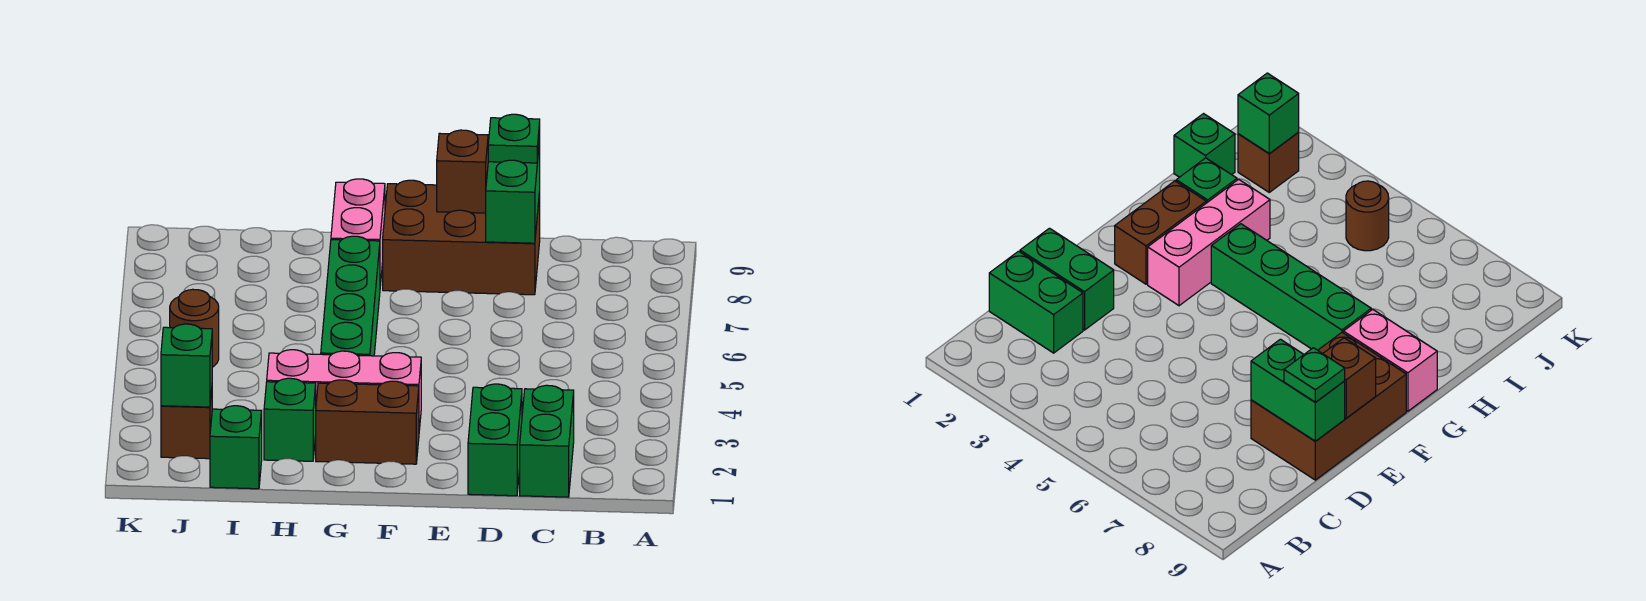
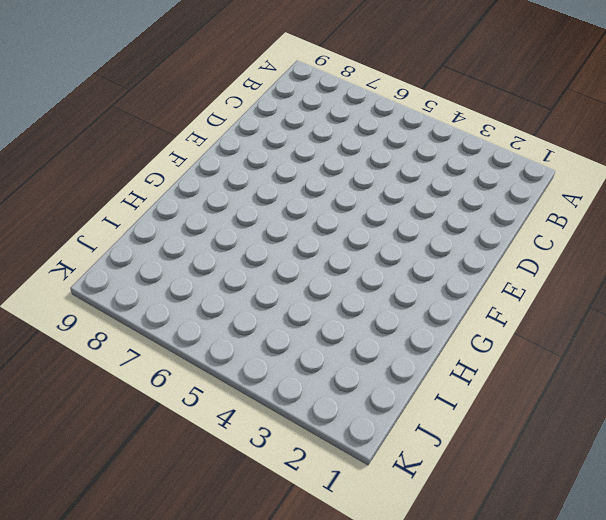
none -> green 1x2 brick [520,385,574,497]
none -> green 1x2 brick [468,384,522,496]
none -> brown 2x3 brick [383,180,540,295]

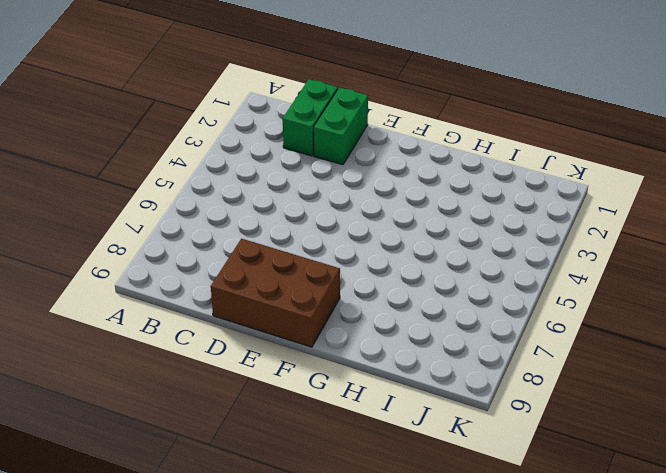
none -> brown 1x2 brick [316,380,419,464]
none -> pink 1x3 brick [267,350,421,430]
none -> green 1x4 brick [321,236,380,356]

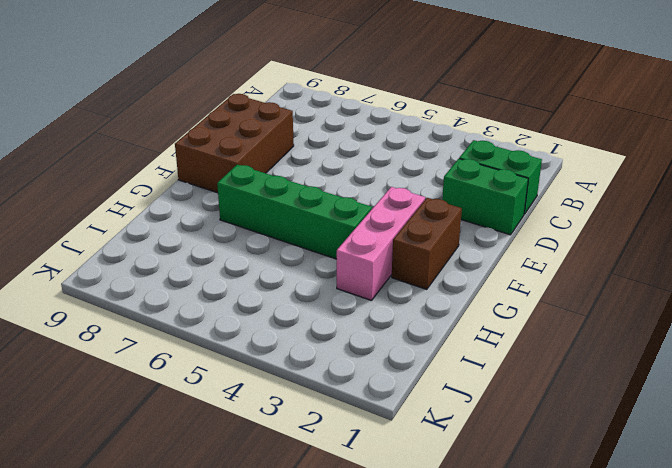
none -> pink 1x2 brick [331,179,385,286]
none -> green 1x1 brick [264,378,316,461]
none -> green 1x1 brick [210,406,262,489]

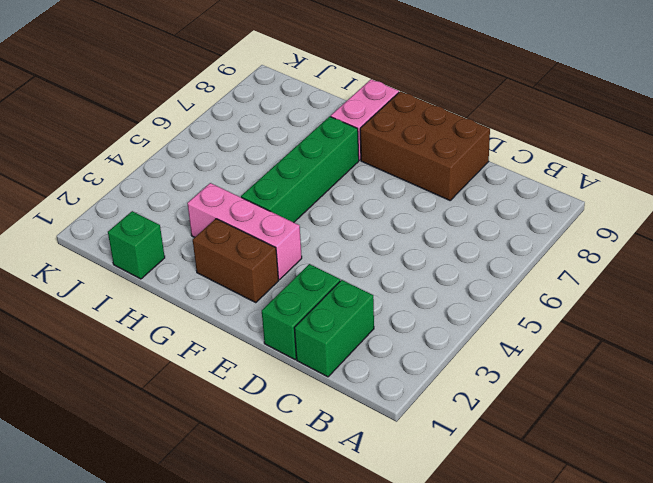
none -> green 1x1 brick [264,378,316,461]
none -> brown 1x1 brick [161,391,212,459]
none -> brown 1x1 round brick [170,289,219,367]

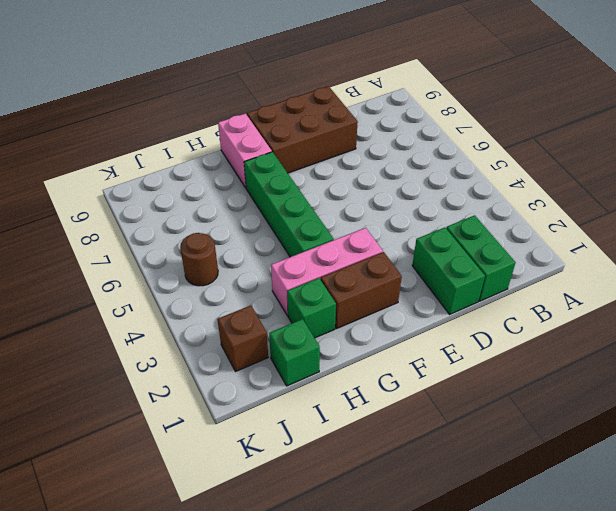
none -> green 1x2 brick [486,140,540,243]
none -> brown 1x1 brick [437,130,488,213]
none -> green 1x1 brick [161,324,212,407]

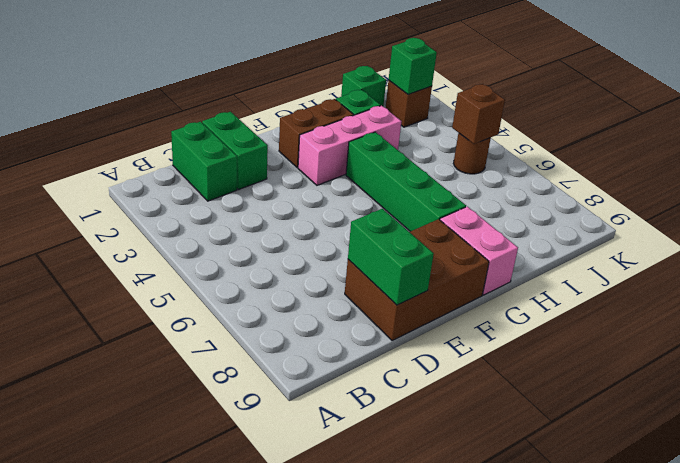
brown 1x1 brick [452,84,505,144] -> brown 1x1 brick moved to [437,130,488,213]
none -> green 1x1 plate [488,114,540,163]

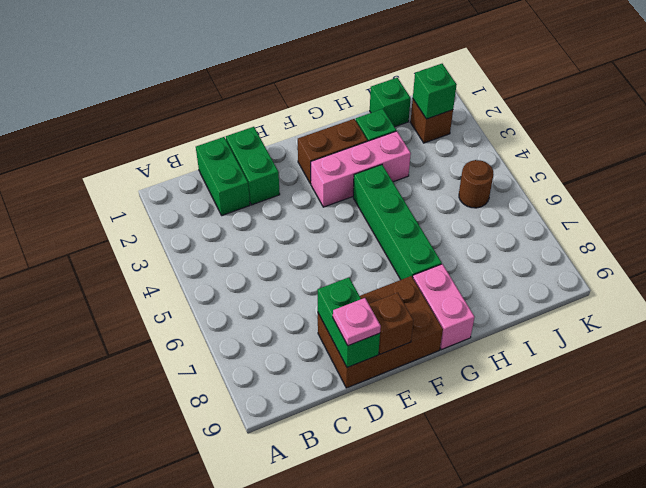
pink 1x1 plate [333,298,381,346] -> green 1x1 plate [488,114,540,163]

